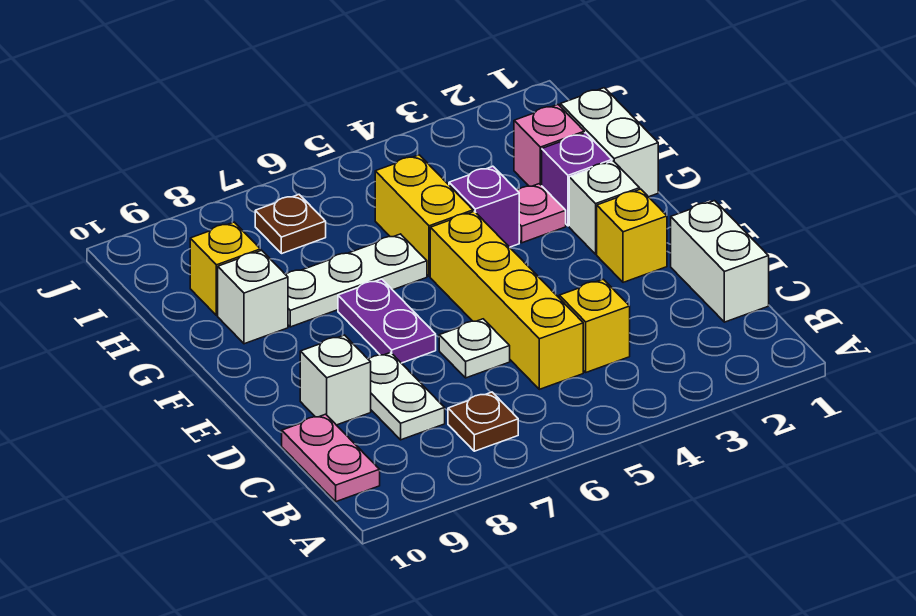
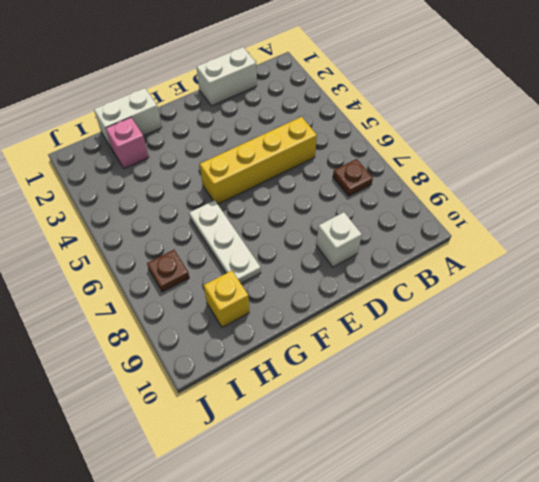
none -> pink 1x2 plate [282,414,380,502]
none -> yellow 1x1 brick [559,279,630,372]
none -> white 1x2 plate [368,352,445,440]

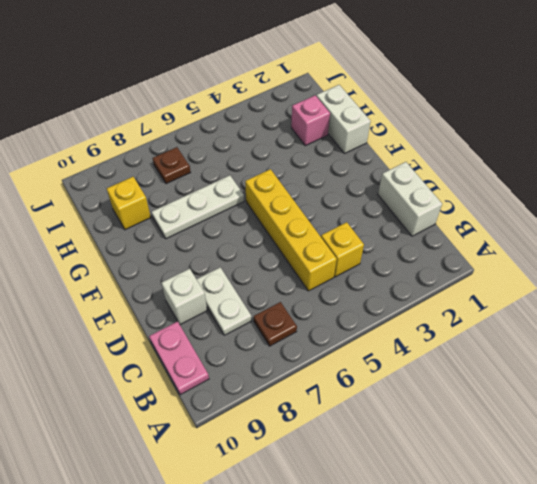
none -> white 1x1 plate [439,319,510,378]
none -> yellow 1x1 brick [597,189,667,282]
none -> purple 1x2 plate [338,279,436,363]

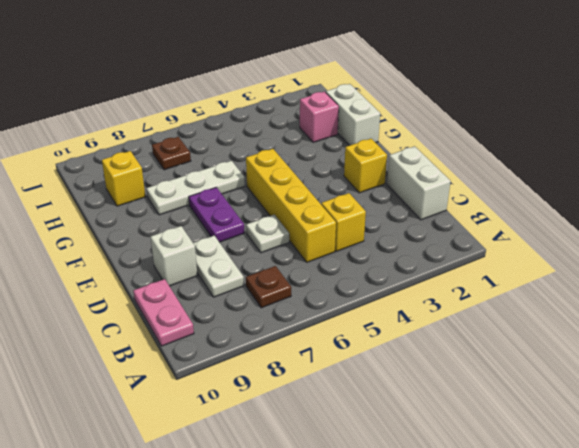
none -> white 1x1 brick [569,161,640,254]
none -> purple 1x1 brick [542,133,612,226]
none -> pink 1x1 plate [517,184,566,243]

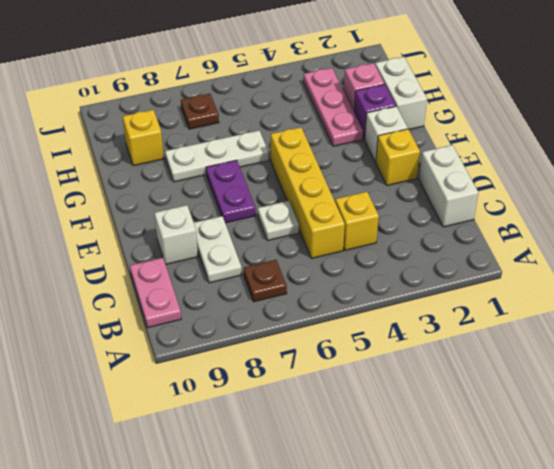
pink 1x3 plate [303,68,363,146] -> pink 1x1 plate [517,184,566,243]
none -> purple 1x1 brick [449,166,519,247]
none -> yellow 1x2 brick [375,155,473,276]
none -> white 1x1 brick [218,250,288,344]

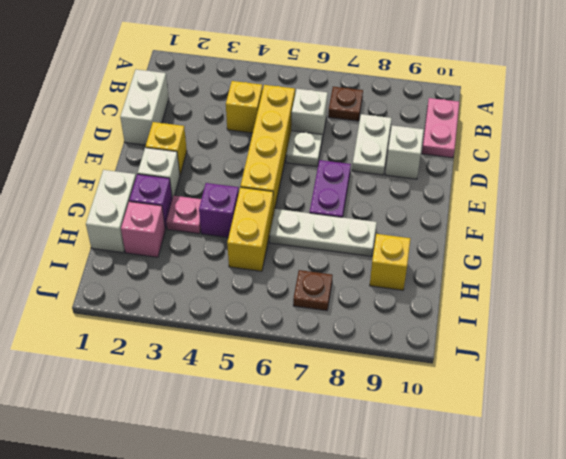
white 1x1 brick [291,89,328,140] -> white 1x1 brick moved to [218,250,288,344]

